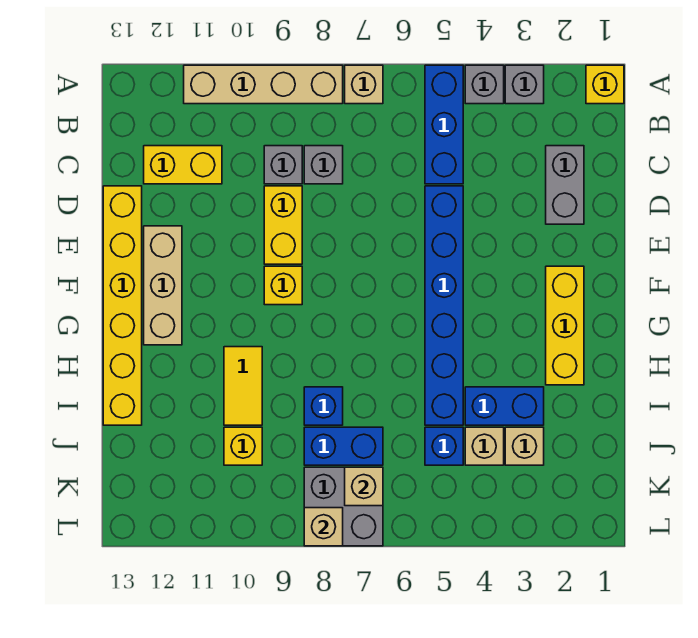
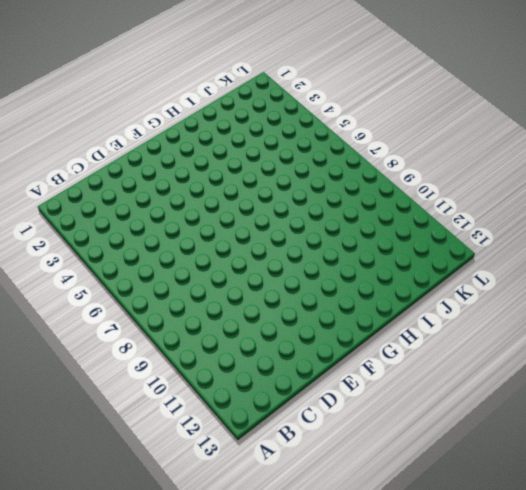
none -> yellow 1x1 brick [586,65,624,104]
none -> grey 1x1 brick [505,65,544,104]
none -> grey 1x1 brick [465,65,504,104]

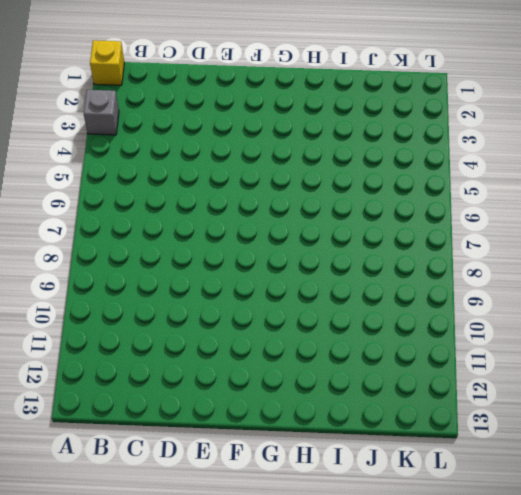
none -> grey 1x1 brick [465,65,504,104]
none -> blue 1x3 brick [425,65,463,184]
none -> tan 1x1 brick [345,65,383,104]

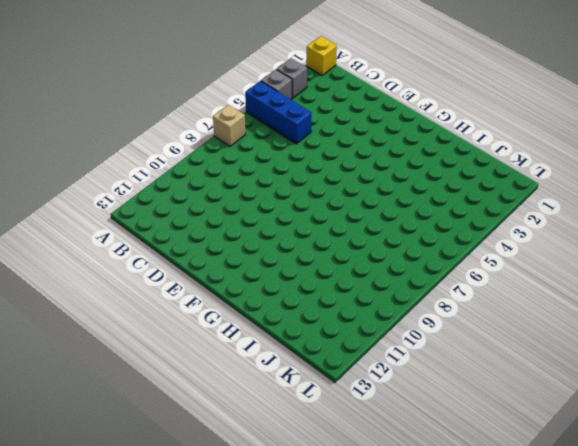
none -> tan 1x4 brick [184,65,343,104]
none -> grey 1x2 brick [546,146,584,224]
none -> grey 1x1 brick [304,146,343,184]

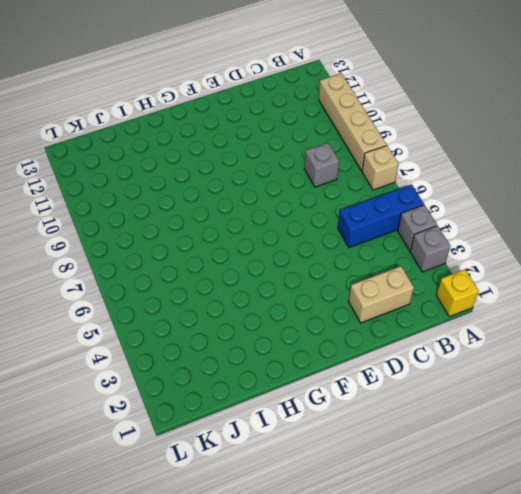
tan 1x2 brick [349,266,414,323] -> grey 1x2 brick [546,146,584,224]
none -> grey 1x1 brick [264,146,302,184]
none -> yellow 1x2 brick [144,146,222,184]
none -> blue 1x6 brick [425,186,463,425]

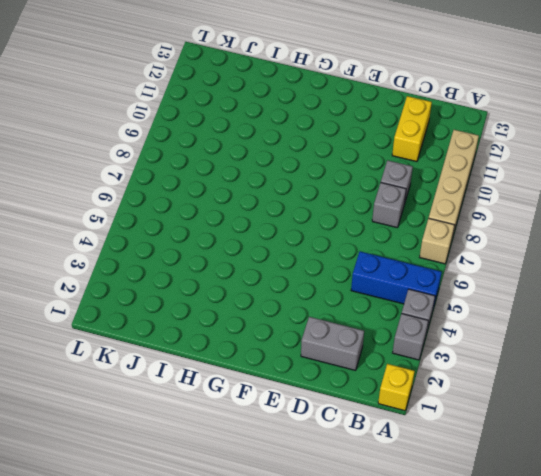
none -> blue 1x6 brick [425,186,463,425]
none -> yellow 1x2 brick [264,186,302,264]
none -> yellow 1x6 brick [103,186,142,425]

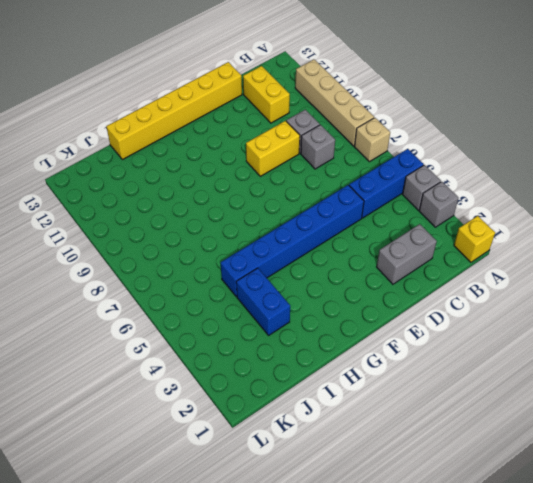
none -> tan 1x3 brick [144,226,182,345]
none -> yellow 1x3 brick [546,266,584,385]
none -> yellow 1x1 brick [264,266,302,305]

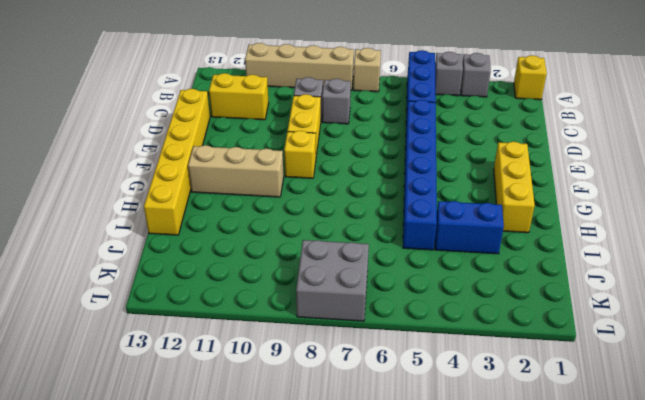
tan 1x3 brick [188,145,284,197] -> tan 1x3 brick turned to [144,226,182,345]
none -> grey 1x2 brick [546,146,584,224]
none -> yellow 1x2 tile [224,347,262,425]
none -> blue 1x1 brick [304,387,343,425]

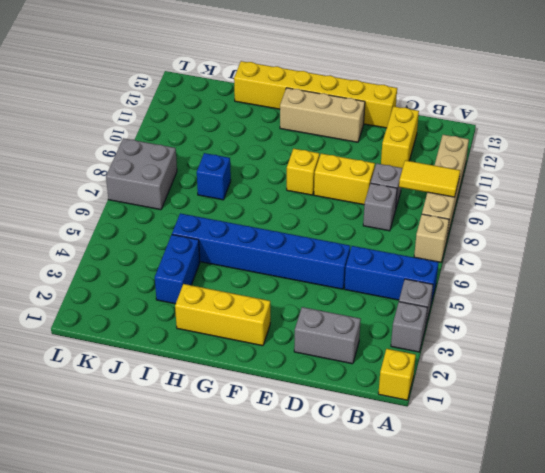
yellow 1x2 tile [399,160,460,197] -> yellow 1x2 tile moved to [224,347,262,425]
none -> tan 1x1 brick [505,427,544,465]
none -> tan 1x1 brick [465,427,504,465]
none -> blue 1x1 brick [425,427,463,465]

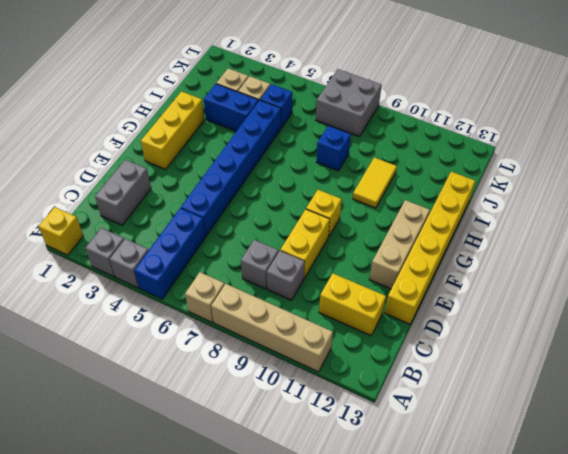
none -> blue 1x2 brick [304,427,383,465]
none -> yellow 1x1 brick [224,427,262,465]
none -> tan 1x1 brick [345,467,383,506]

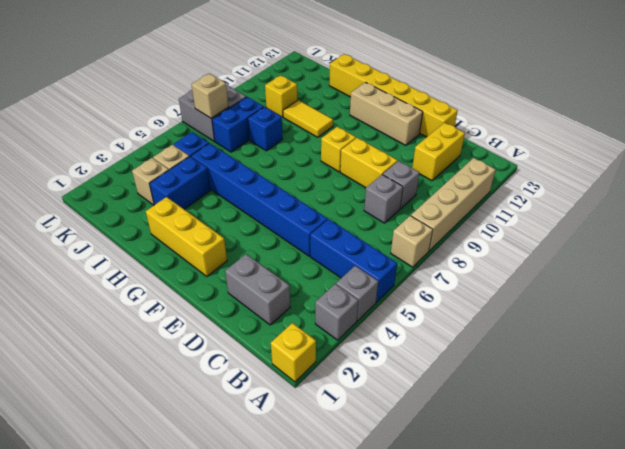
none -> tan 1x1 brick [304,508,343,546]

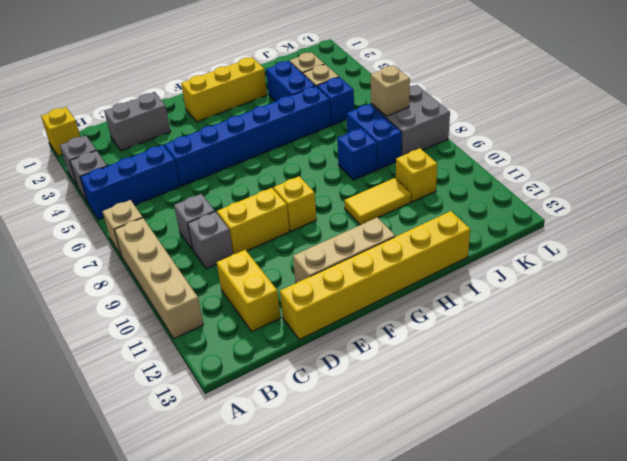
none -> tan 1x1 brick [304,508,343,546]

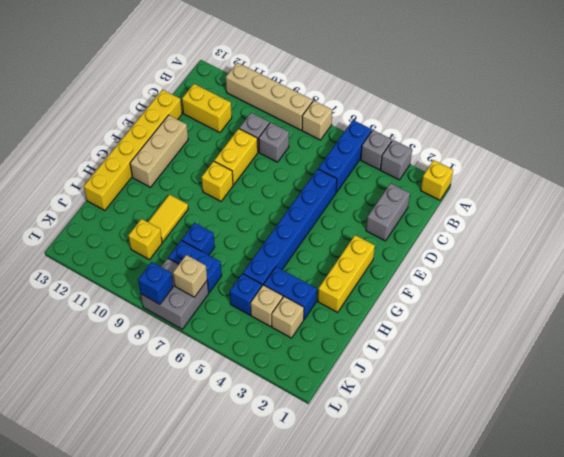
blue 1x1 brick [138,262,173,304] -> tan 1x1 brick [304,508,343,546]

